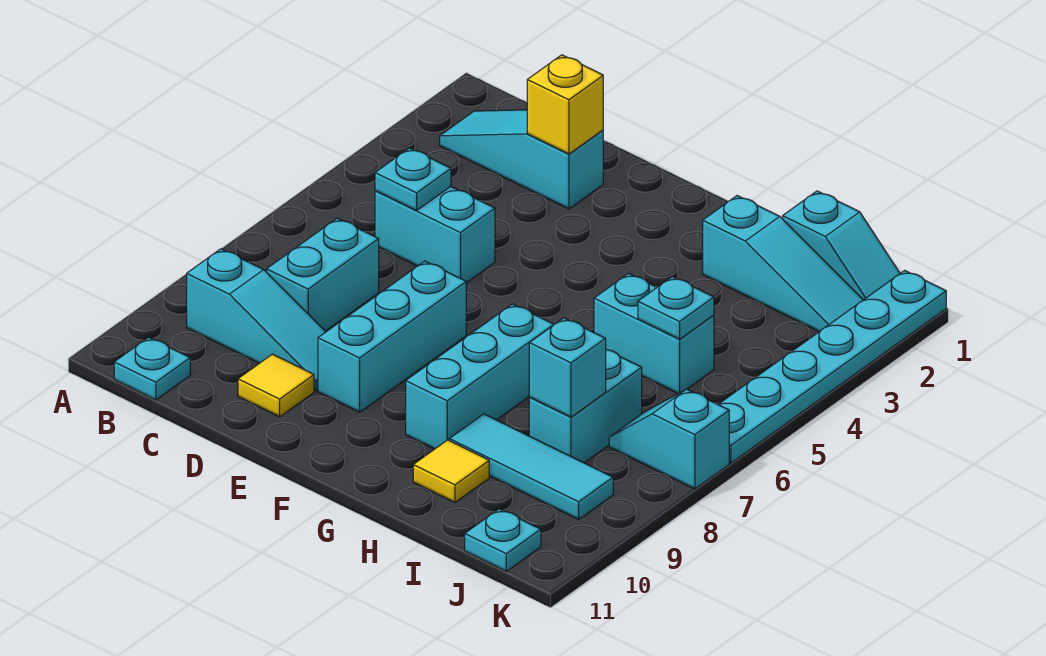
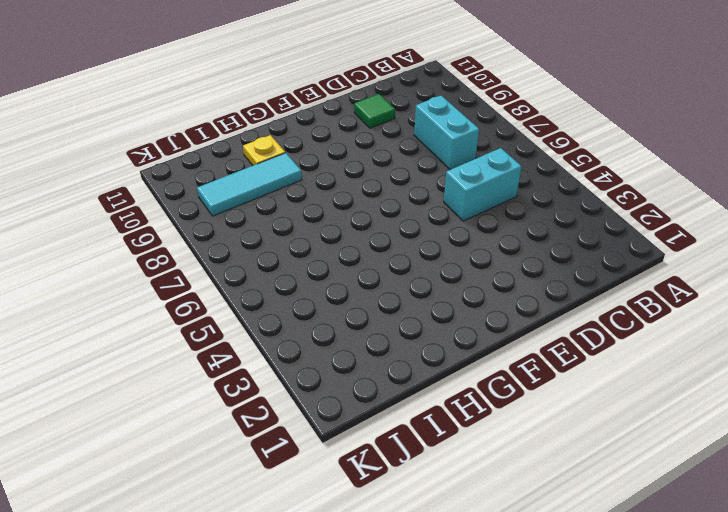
green 1x1 tile [354,94,395,128] -> yellow 1x1 tile [238,354,314,417]
yellow 1x1 plate [243,135,285,165] -> yellow 1x1 tile [413,440,489,503]
none -> cyan 1x3 slope [440,110,603,209]
none -> cyan 1x3 slope [187,249,326,391]
none -> cyan 1x1 plate [114,337,190,400]

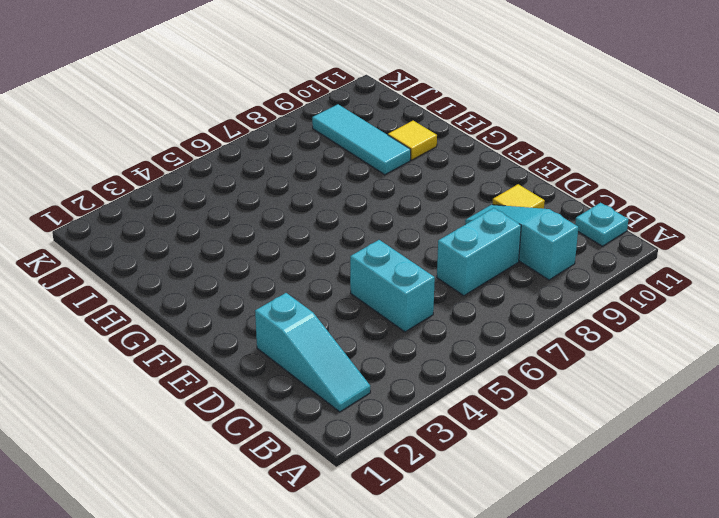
none -> cyan 1x3 brick [318,261,466,412]
none -> cyan 1x3 brick [406,304,554,449]
none -> cyan 1x3 slope [703,196,863,332]

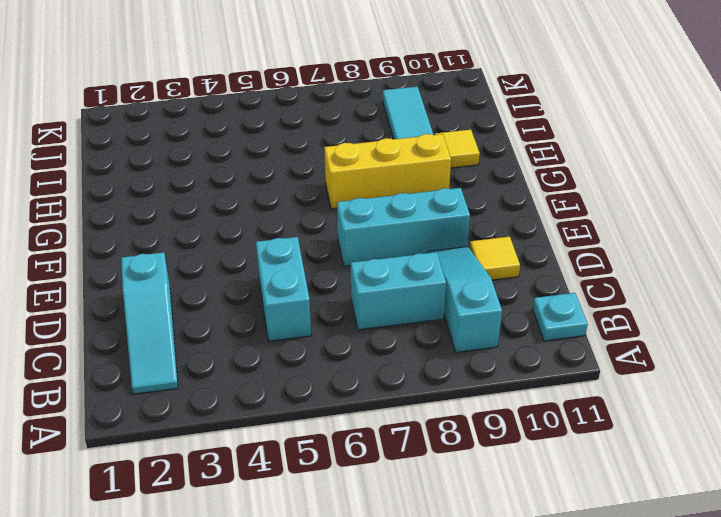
yellow 1x3 brick [324,134,451,209] -> cyan 1x3 brick [406,304,554,449]
none -> cyan 1x3 slope [703,196,863,332]
none -> cyan 1x2 brick [594,274,714,394]
none -> cyan 1x2 slope [783,191,900,300]

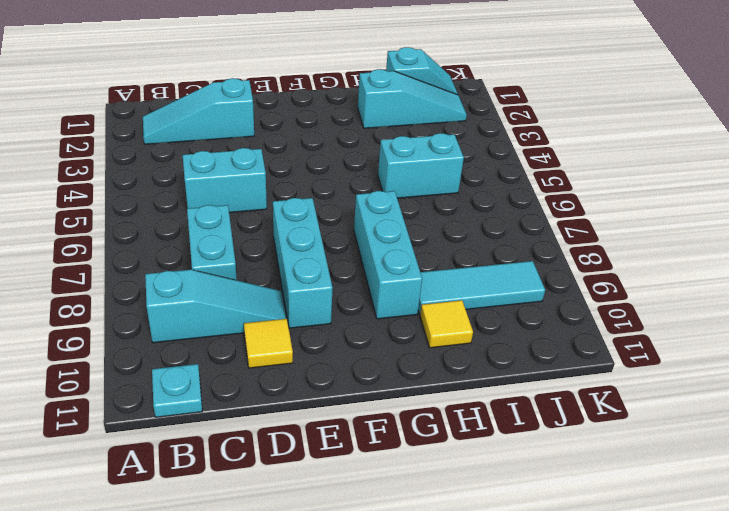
none -> cyan 1x2 brick [529,350,642,463]
none -> cyan 1x2 slope [609,389,729,489]
none -> cyan 1x1 plate [465,509,541,571]

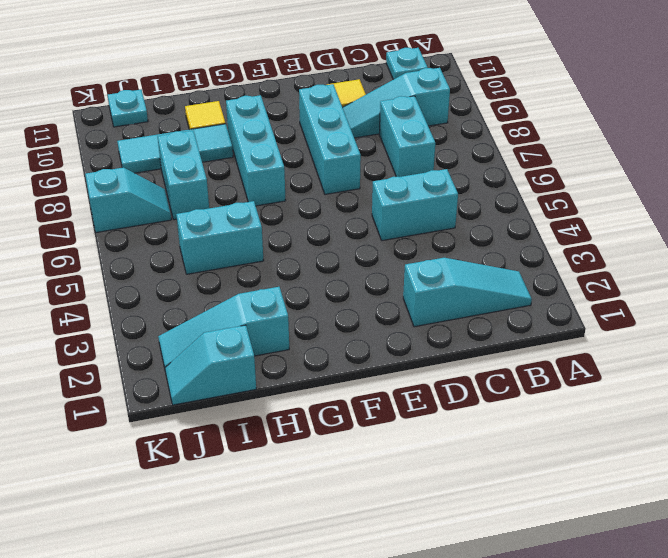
none -> cyan 1x6 plate [718,270,946,463]
none -> cyan 1x1 plate [375,148,451,210]
none -> yellow 1x1 brick [527,55,603,154]

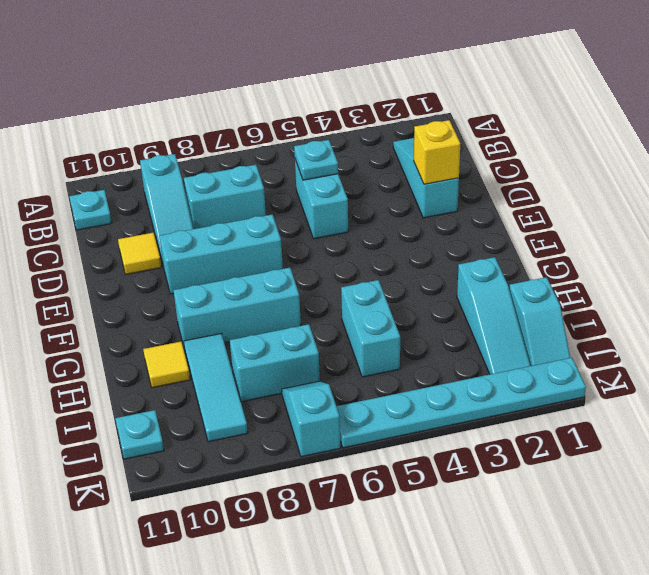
none -> cyan 1x1 plate [638,277,714,339]
none -> cyan 1x1 brick [529,318,606,417]

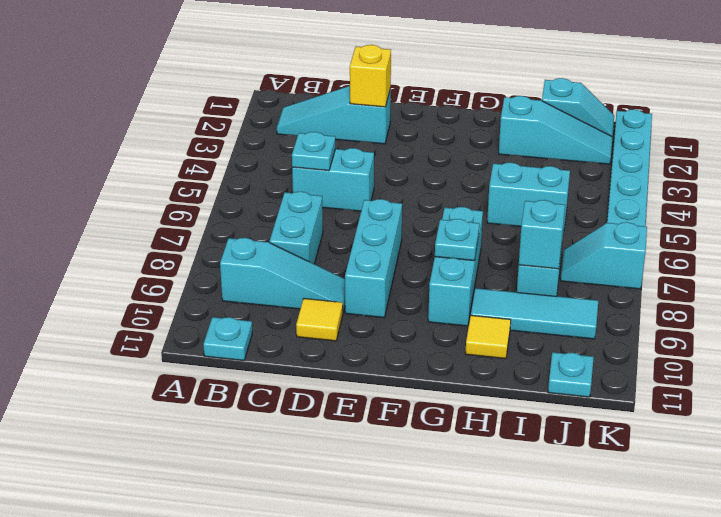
cyan 1x1 plate [435,219,479,261] -> cyan 1x1 plate moved to [638,277,714,339]

